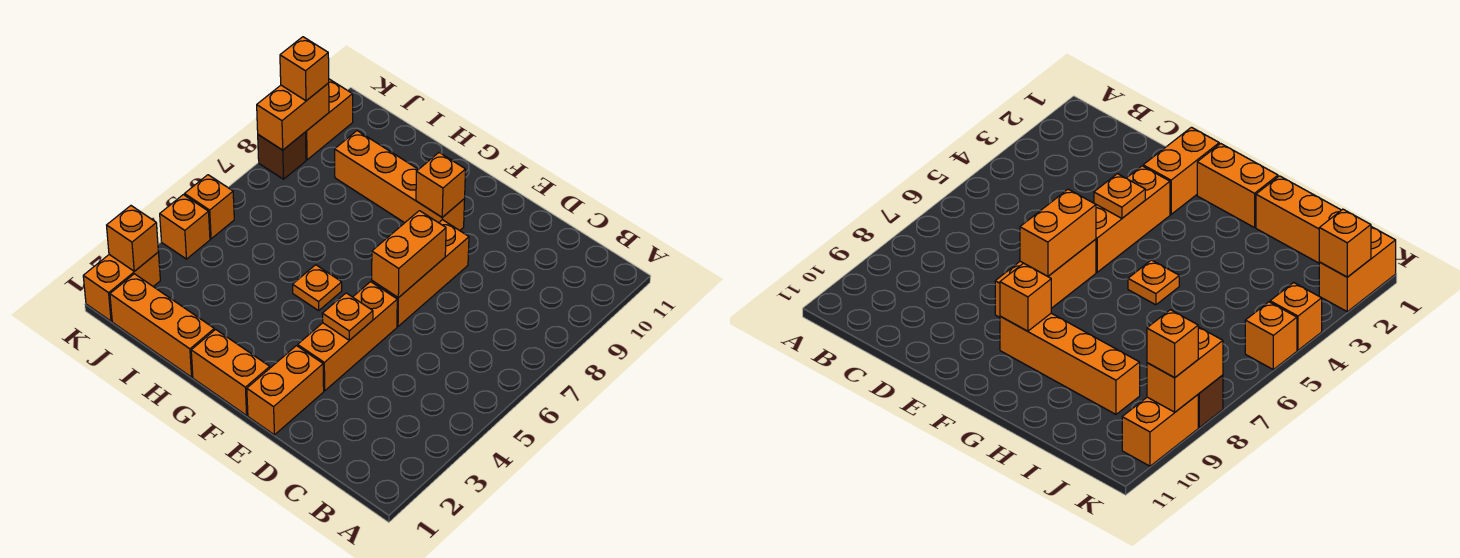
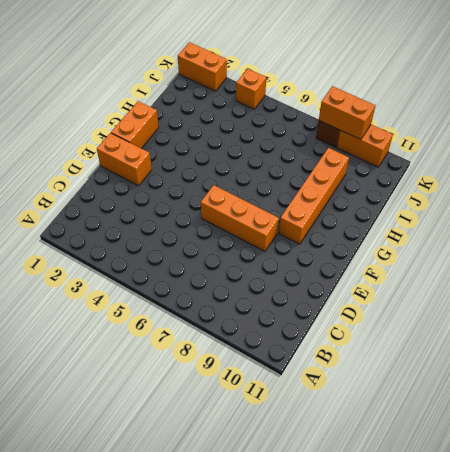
none -> orange 1x3 brick [298,282,397,391]
none -> orange 1x1 plate [293,265,342,311]
none -> orange 1x3 brick [110,274,214,377]

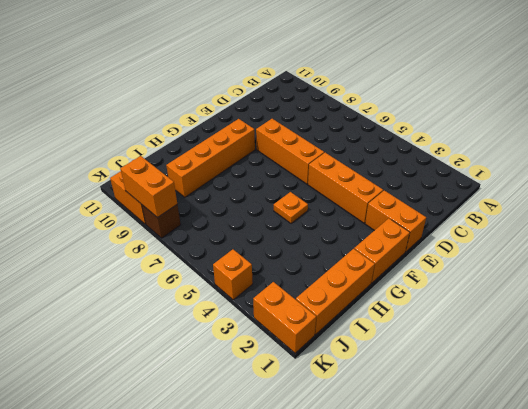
none -> orange 1x1 brick [185,175,234,239]
none -> orange 1x1 plate [322,293,373,340]
none -> orange 1x2 brick [372,211,446,298]

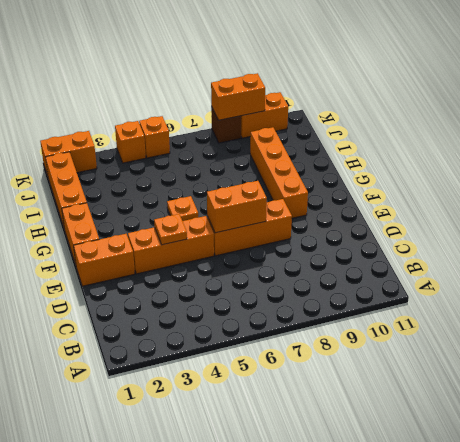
none -> orange 1x1 brick [416,153,466,217]
none -> orange 1x1 brick [107,206,158,271]
none -> orange 1x1 brick [280,37,329,101]

